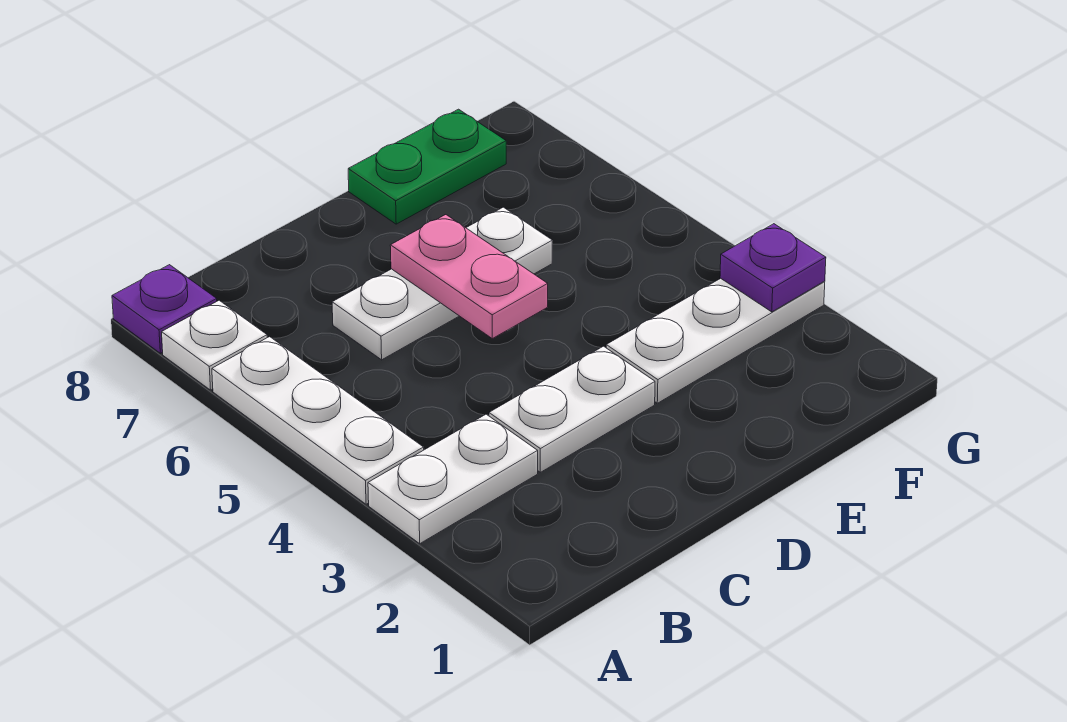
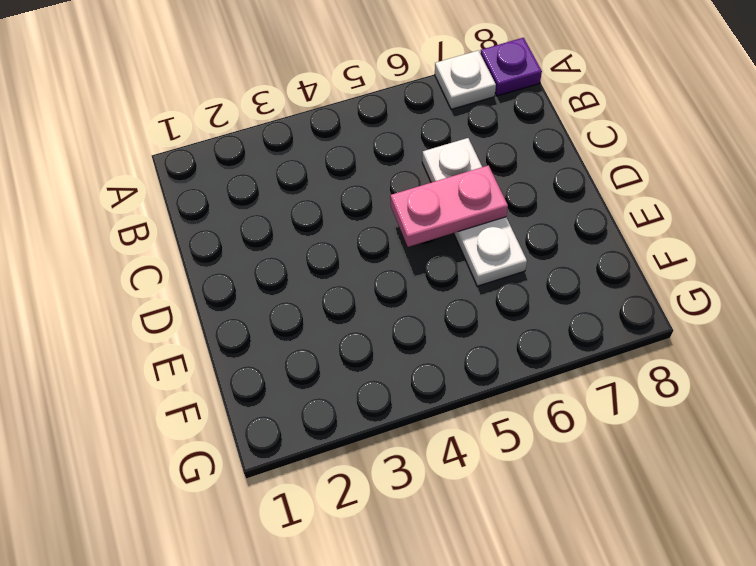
none -> white 1x2 plate [368,414,538,543]
none -> white 1x3 plate [212,337,424,504]

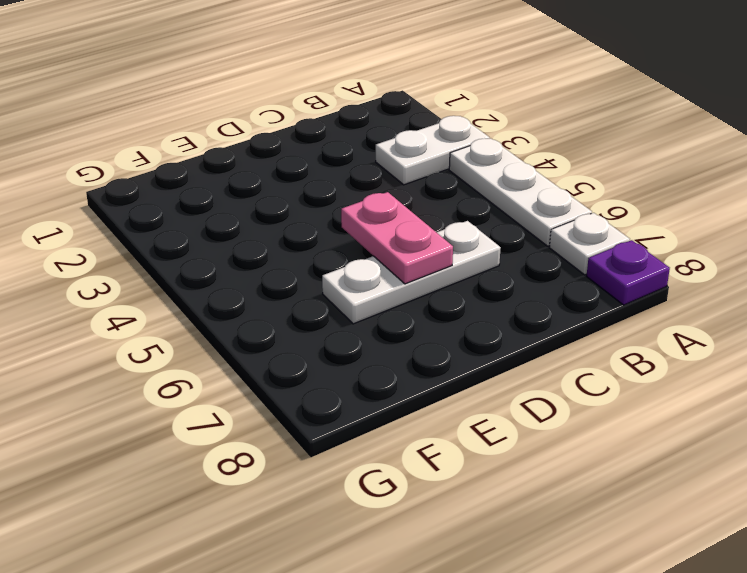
none -> white 1x2 plate [489,346,655,472]
none -> white 1x3 plate [606,278,825,403]

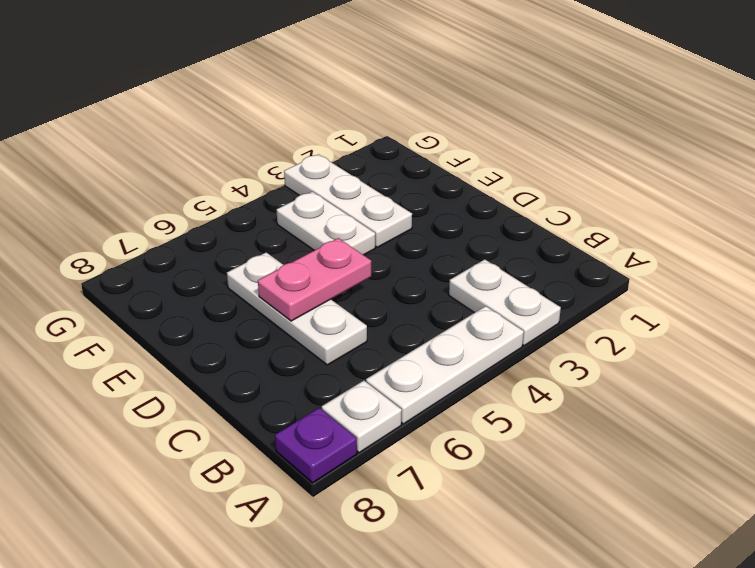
white 1x2 plate [276,192,375,255] -> white 1x2 plate moved to [489,346,655,472]
none -> green 1x2 plate [348,109,506,224]
none -> purple 1x1 plate [720,224,826,312]

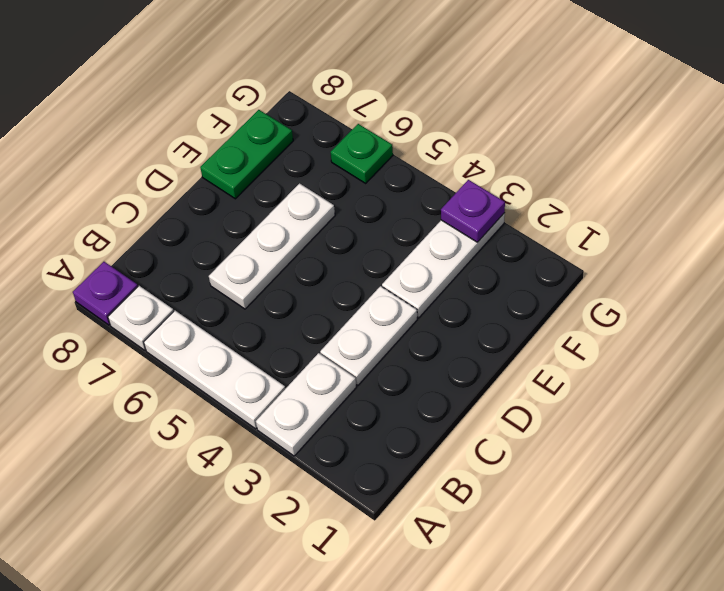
green 1x1 plate [331,124,393,183] -> none
none -> pink 1x2 plate [390,215,548,339]

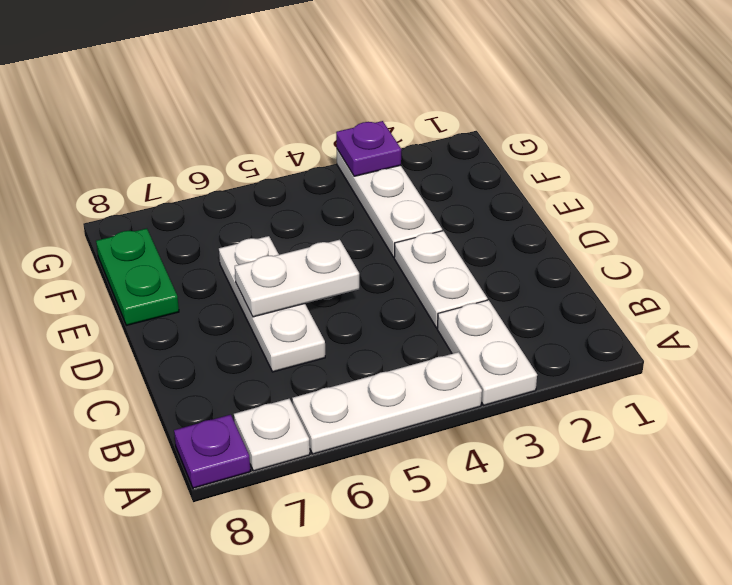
white 1x2 plate [235,240,359,317] -> pink 1x2 plate [390,215,548,339]

